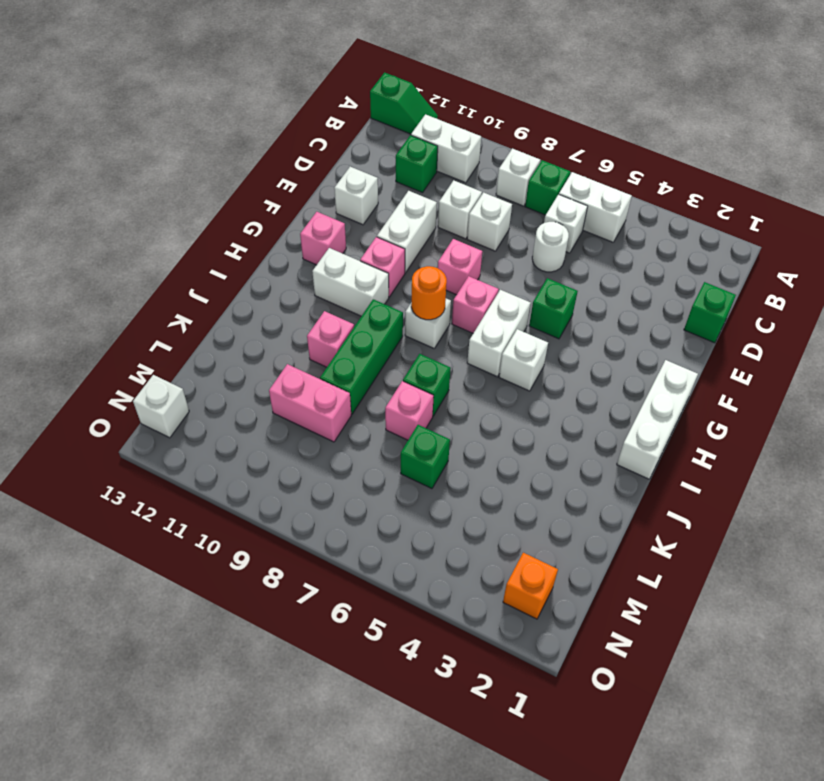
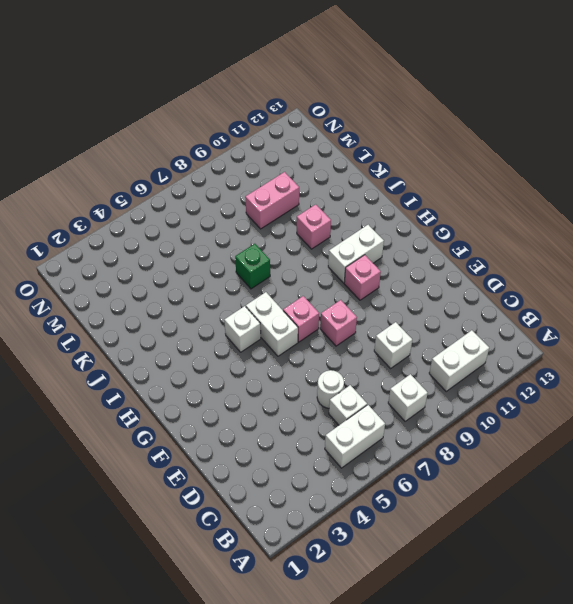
none -> green 1x2 slope [370,73,438,134]
none -> green 1x1 brick [525,160,570,215]
none -> green 1x1 brick [396,135,438,193]
none -> green 1x1 brick [684,282,736,343]

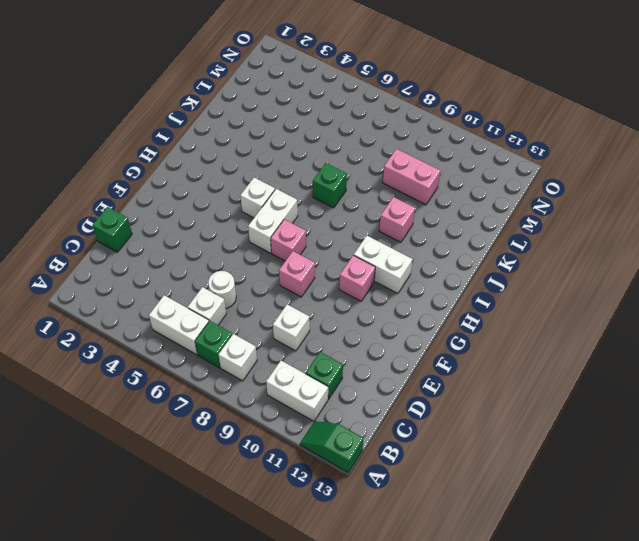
none -> white 1x1 brick [467,193,512,251]
none -> white 1x2 brick [377,191,437,273]
none -> white 1x1 brick [334,167,378,225]
none -> green 1x1 brick [529,278,578,339]

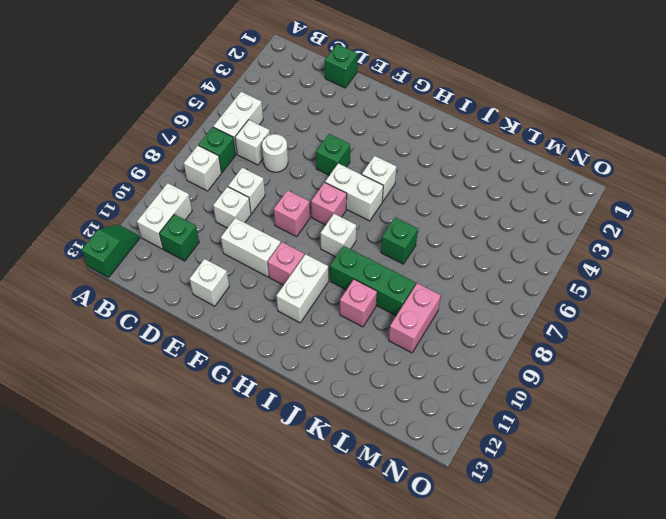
none -> white 1x3 brick [617,360,698,479]
none -> pink 1x1 brick [300,212,346,265]
none -> pink 1x1 brick [385,381,434,440]
none -> green 1x1 brick [401,425,450,489]

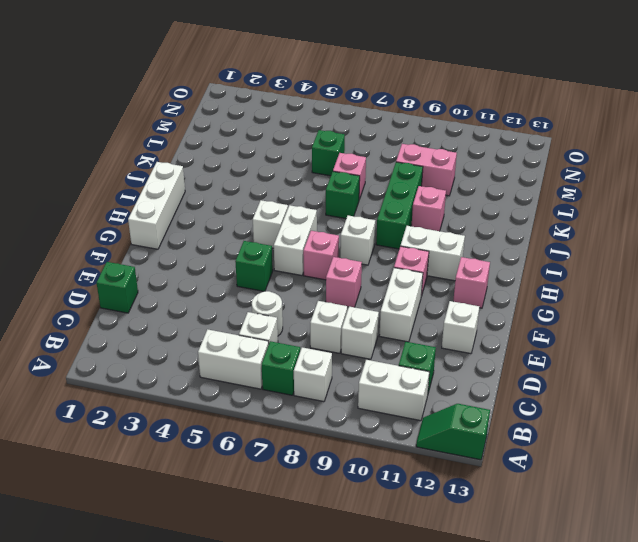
none -> orange 1x1 brick [503,553,558,619]
none -> white 1x1 brick [133,375,189,438]
none -> orange 1x1 round brick [411,266,447,320]

